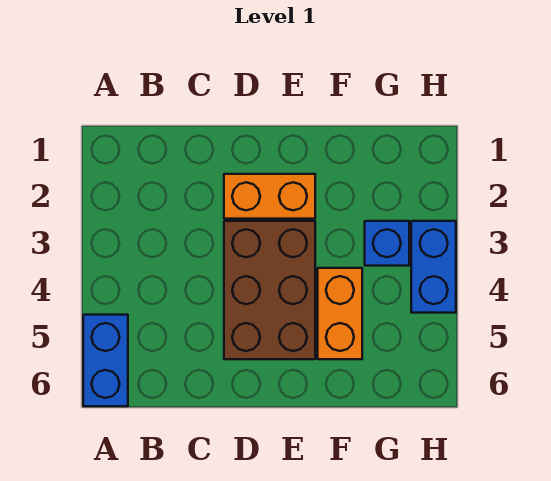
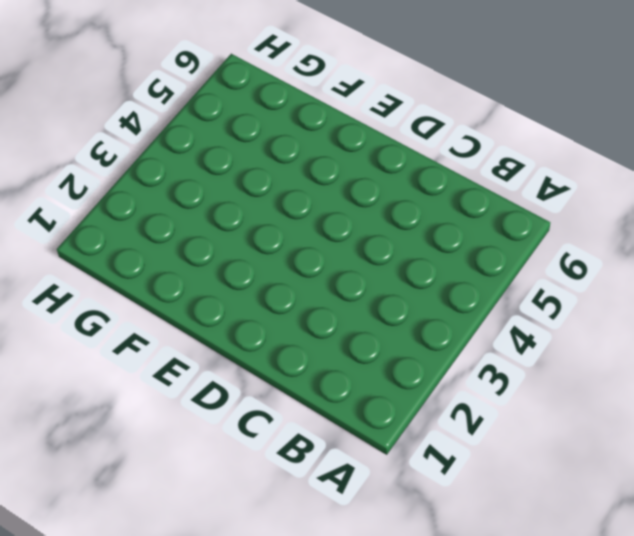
none -> blue 1x2 brick [83,315,128,406]
none -> orange 1x2 brick [224,174,315,219]

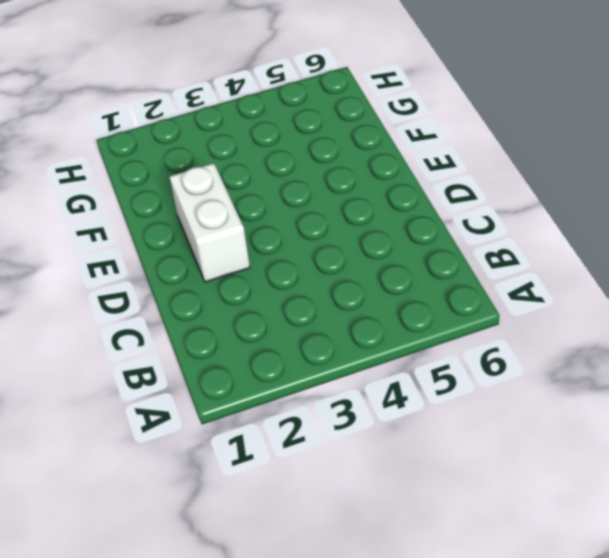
white 1x2 brick [169,163,250,282] -> orange 1x2 brick [224,174,315,219]
none -> blue 1x2 brick [83,315,128,406]
none -> brown 2x3 brick [224,221,315,359]

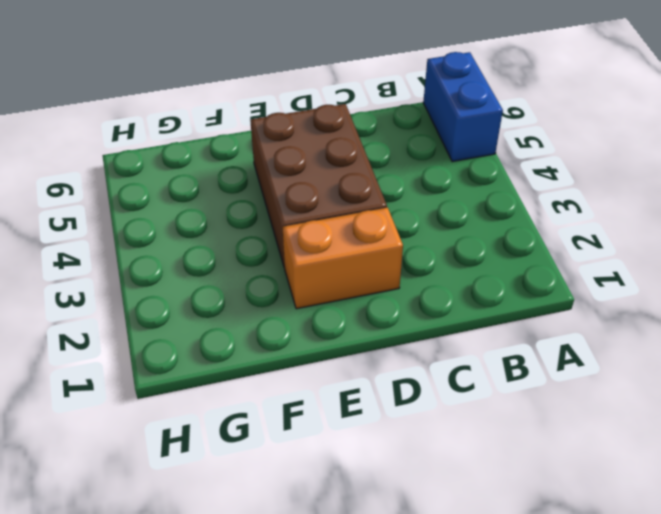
none -> orange 1x2 brick [318,268,362,359]
none -> blue 1x1 brick [365,221,409,266]

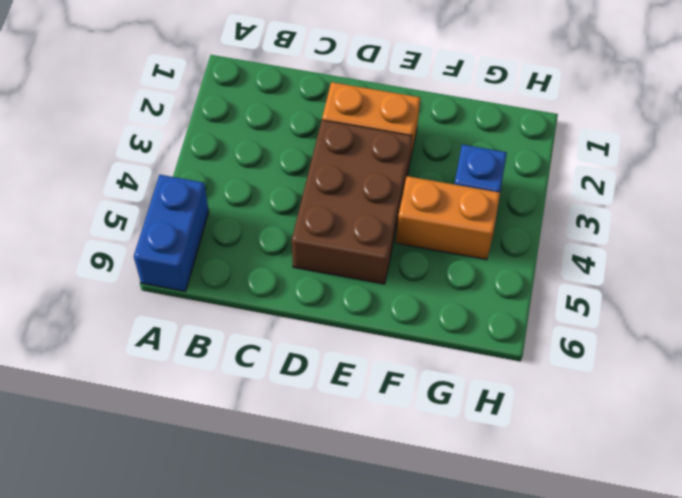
orange 1x2 brick [396,176,500,260] -> orange 1x2 brick turned to [318,268,362,359]
none -> blue 1x2 brick [411,221,456,313]

